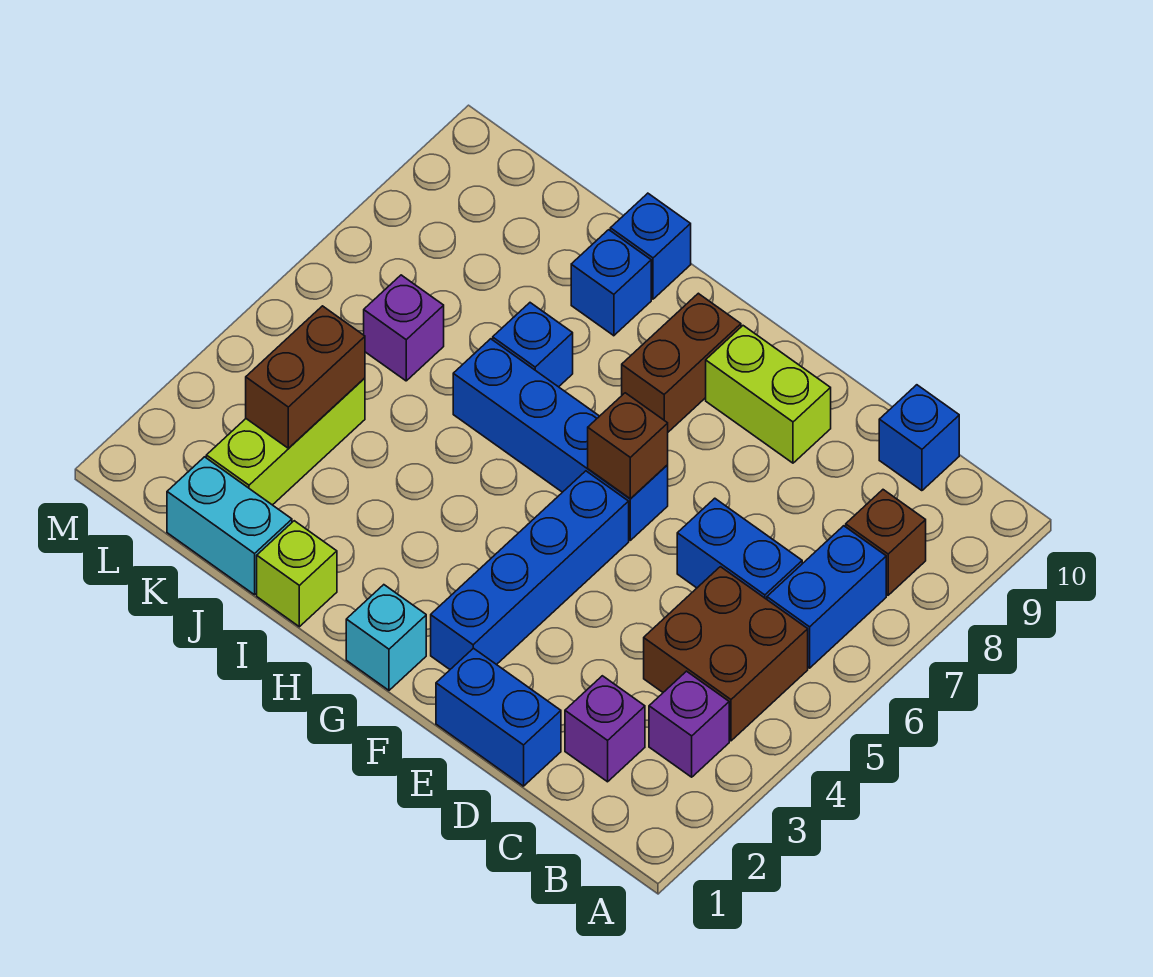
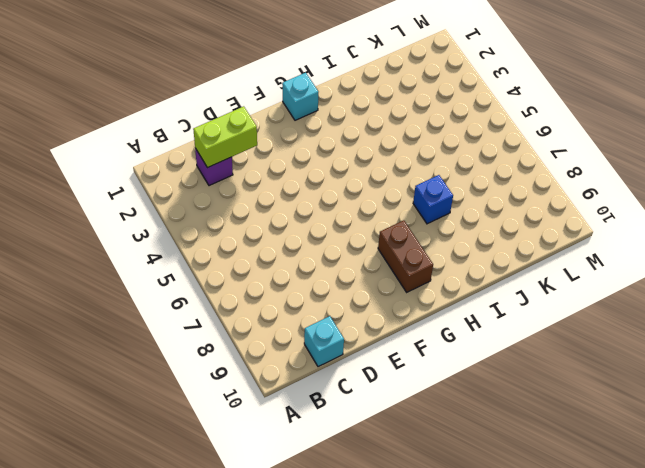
lime 1x2 brick [193,106,257,168] -> lime 1x2 brick moved to [706,326,831,463]
cyan 1x1 brick [304,316,344,367] -> blue 1x1 brick [879,385,959,491]
none -> purple 1x1 brick [649,671,729,777]
none -> brown 2x2 brick [644,567,808,741]
none -> blue 1x2 brick [767,526,886,668]

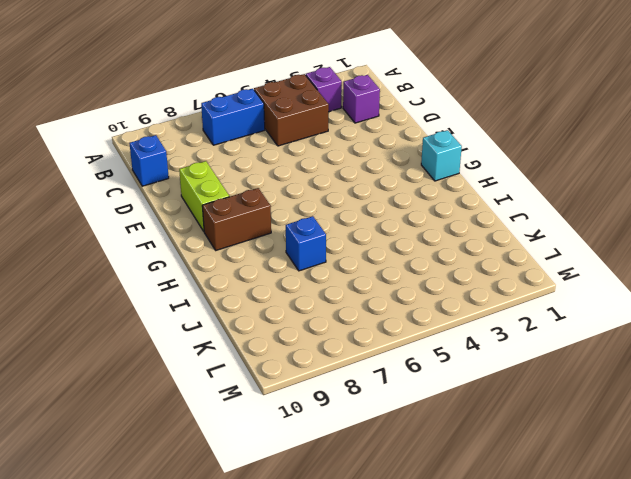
none -> brown 1x1 brick [846,490,926,595]
none -> blue 1x2 brick [677,498,802,599]
none -> blue 1x2 brick [436,648,561,786]

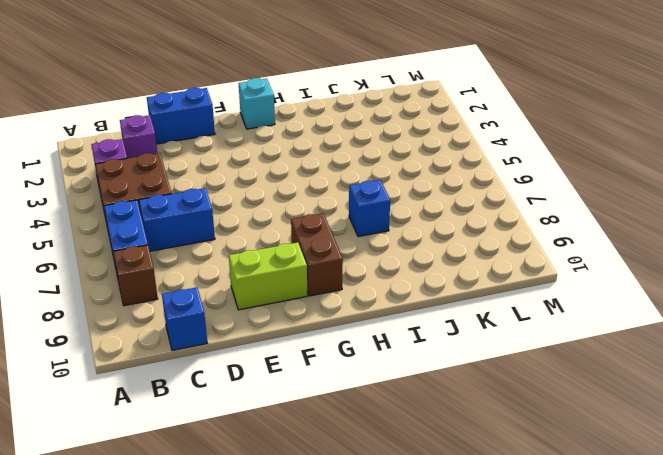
none -> blue 1x4 brick [431,471,629,669]
none -> blue 1x4 brick [453,339,668,540]
none -> lime 1x1 brick [257,521,337,627]

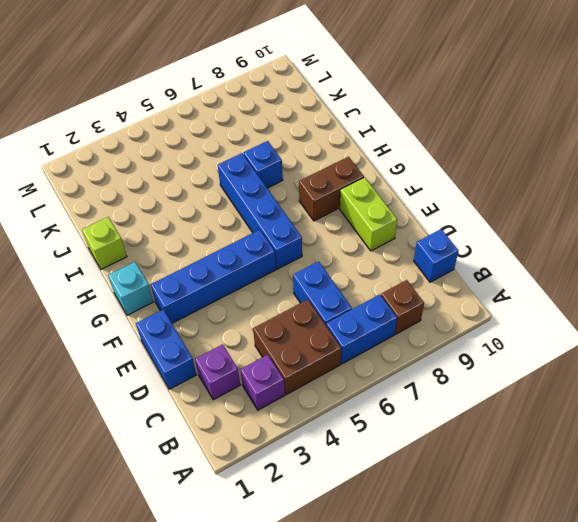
none -> blue 1x1 brick [571,230,651,336]
none -> blue 1x1 brick [610,193,691,299]
none -> cyan 1x2 brick [167,457,292,595]

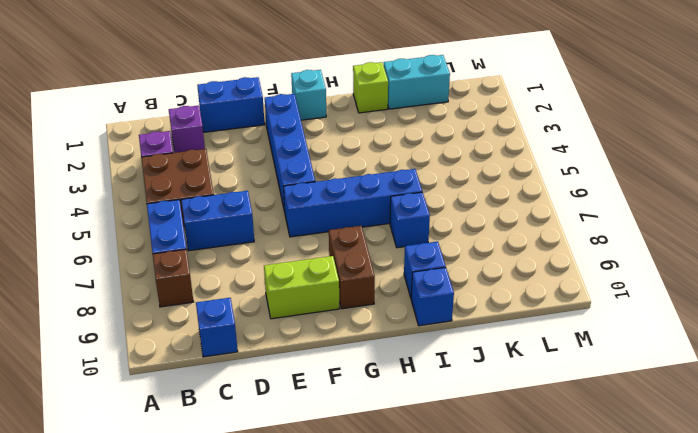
none -> lime 1x3 brick [206,378,365,505]
none -> purple 1x1 brick [364,275,444,381]
none -> brown 1x1 brick [588,393,668,499]

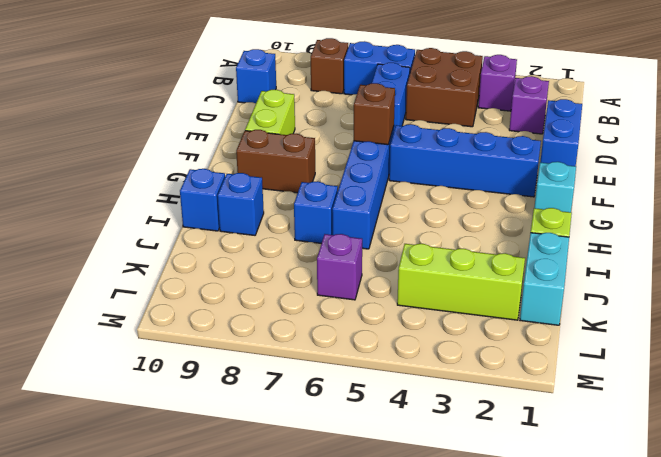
none -> brown 1x2 brick [246,306,365,448]

